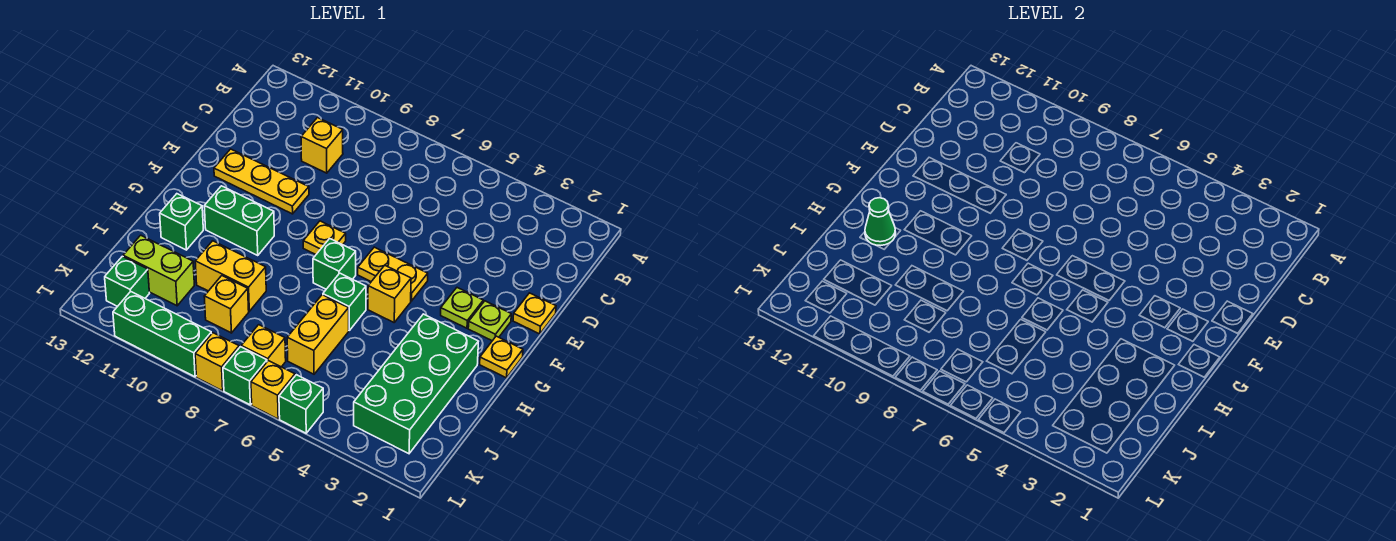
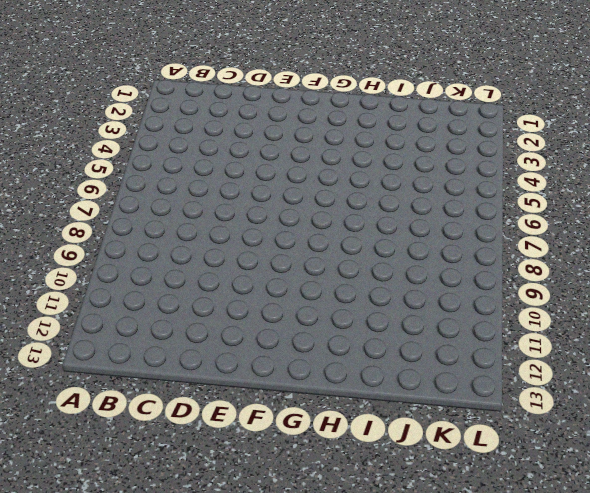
none -> yellow 1x1 brick [301,118,343,173]
none -> yellow 1x1 plate [513,293,556,334]
none -> yellow 1x3 plate [214,149,309,214]

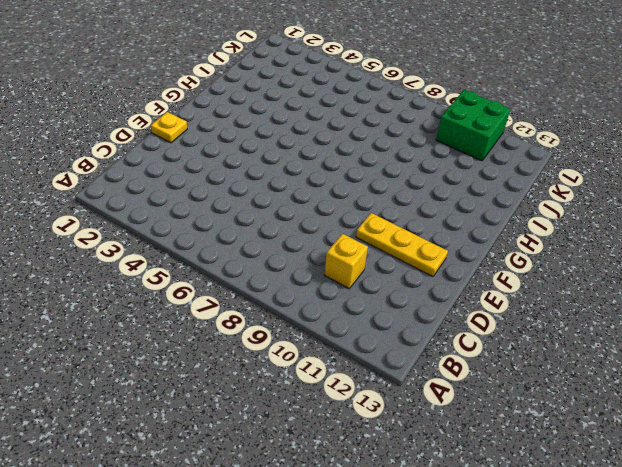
green 2x2 brick [436,90,510,161] -> green 1x3 brick [113,291,211,377]
none -> lime 1x1 plate [468,301,511,341]
none -> lime 1x1 plate [441,288,483,328]
none -> yellow 1x2 plate [358,247,428,301]

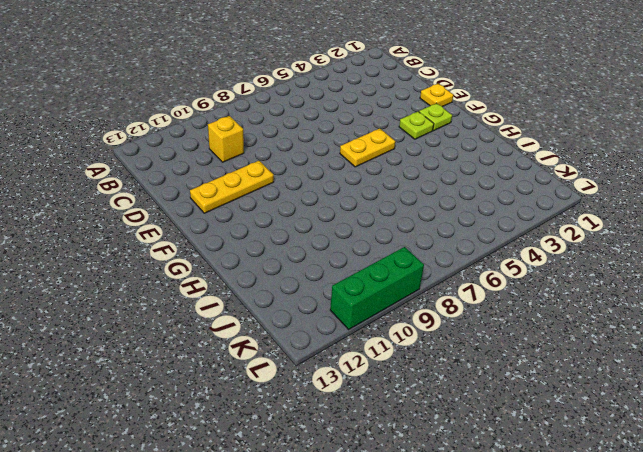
none -> yellow 1x1 plate [303,221,346,254]
none -> yellow 1x1 plate [480,336,523,378]
none -> yellow 1x1 brick [368,265,411,322]

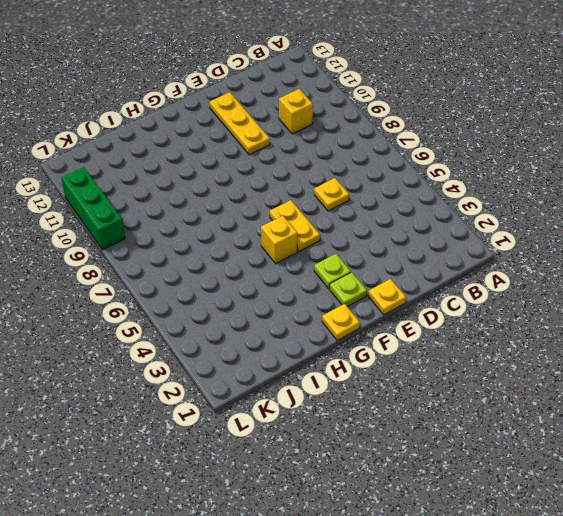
yellow 1x1 plate [314,178,349,211] -> yellow 1x1 plate moved to [303,221,346,254]
none -> green 1x1 brick [313,239,356,289]
none -> green 1x2 brick [204,186,274,255]
none -> green 2x4 brick [354,314,478,454]

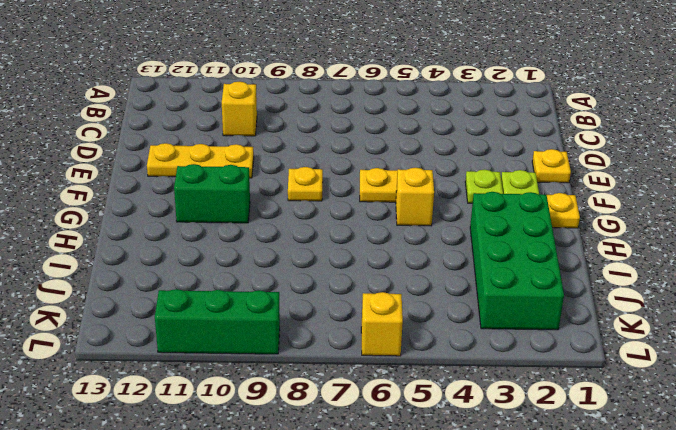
none -> green 1x1 brick [313,239,356,289]
none -> green 1x1 brick [323,273,366,330]
none -> green 1x1 brick [160,194,203,250]

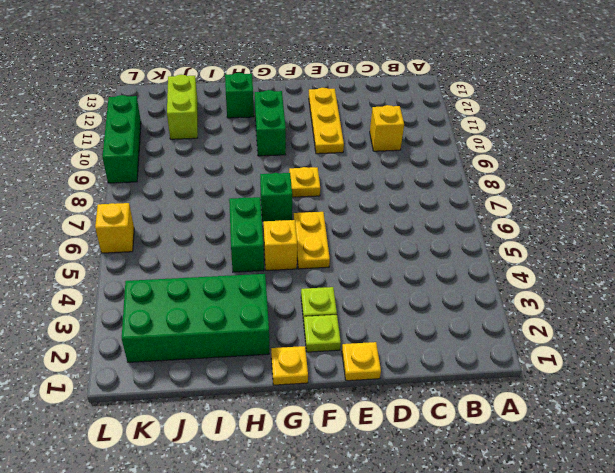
green 1x2 brick [229,197,264,272] -> green 1x1 brick [323,273,366,330]
none -> yellow 1x2 brick [287,295,349,374]
none -> yellow 1x2 brick [195,241,266,311]
none -> yellow 1x1 brick [204,276,249,333]

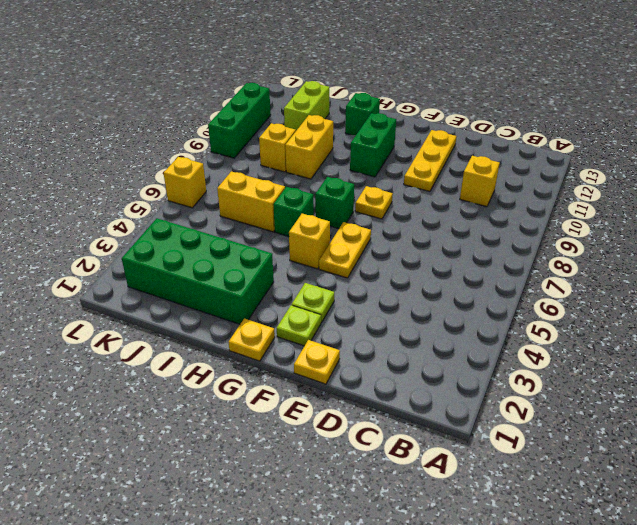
none -> yellow 1x1 brick [241,325,286,367]
none -> green 1x1 brick [105,256,149,307]
none -> green 1x1 brick [279,375,323,433]

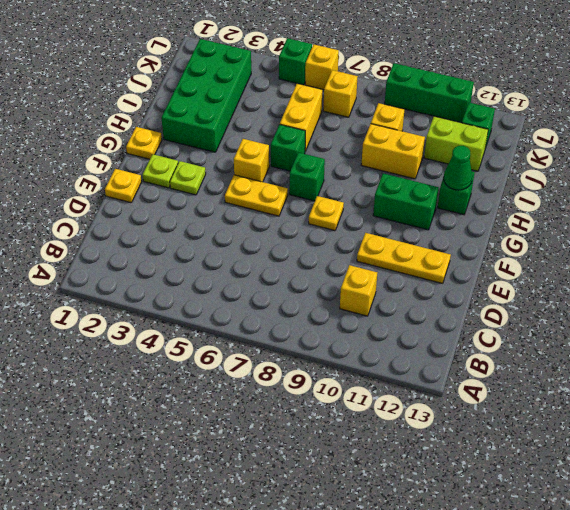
none -> green 1x1 brick [223,347,267,405]
none -> yellow 1x1 brick [195,333,239,391]

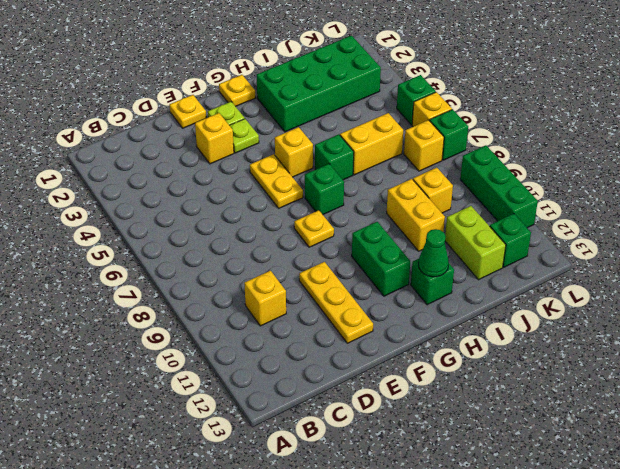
yellow 1x1 brick [195,113,234,164] -> yellow 1x1 brick moved to [195,333,239,391]

